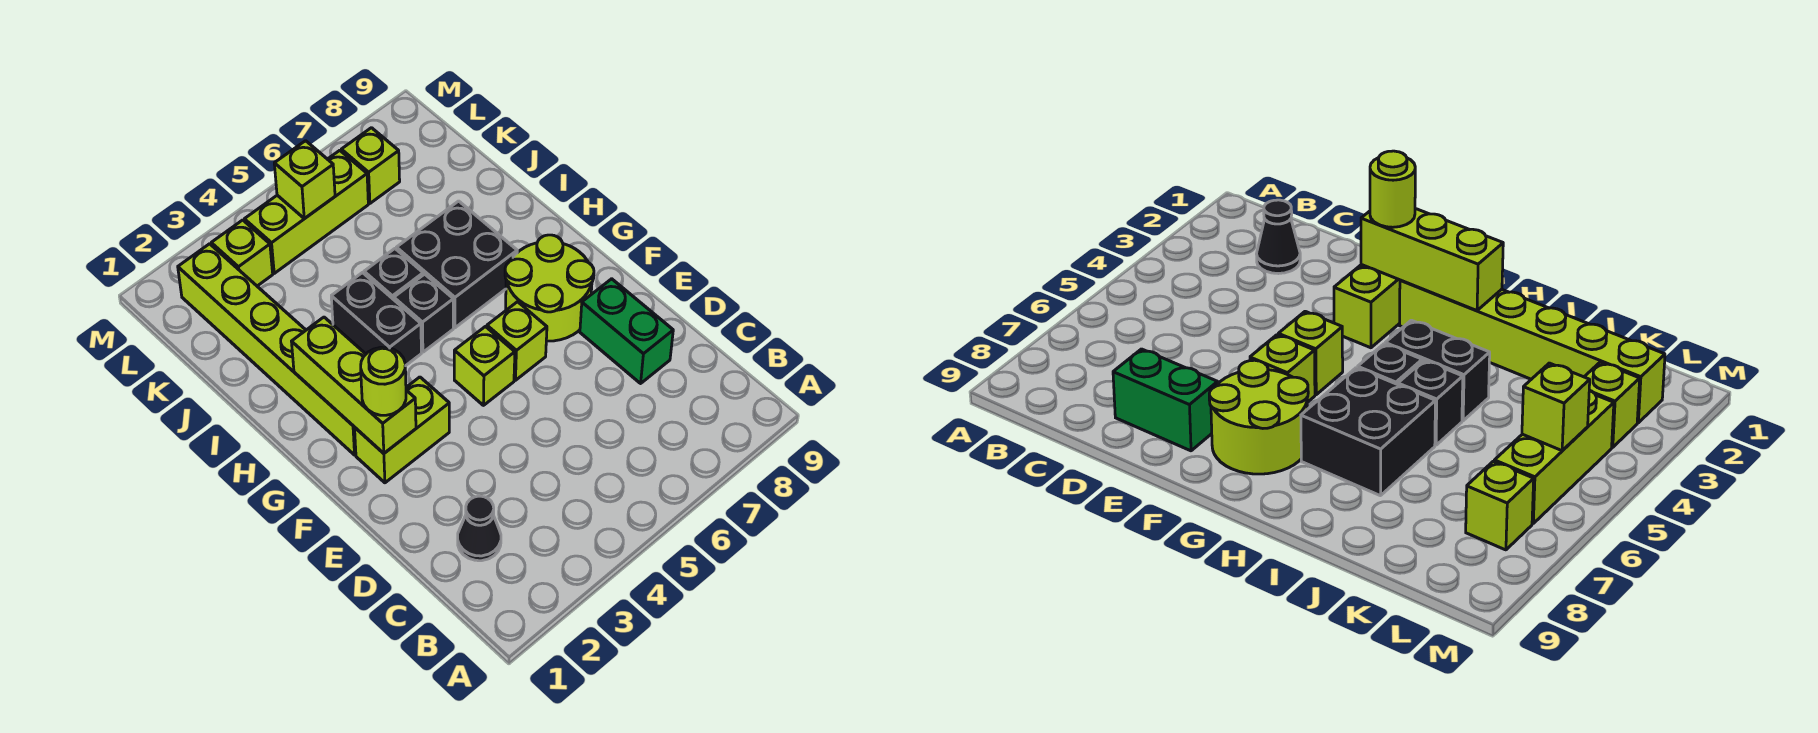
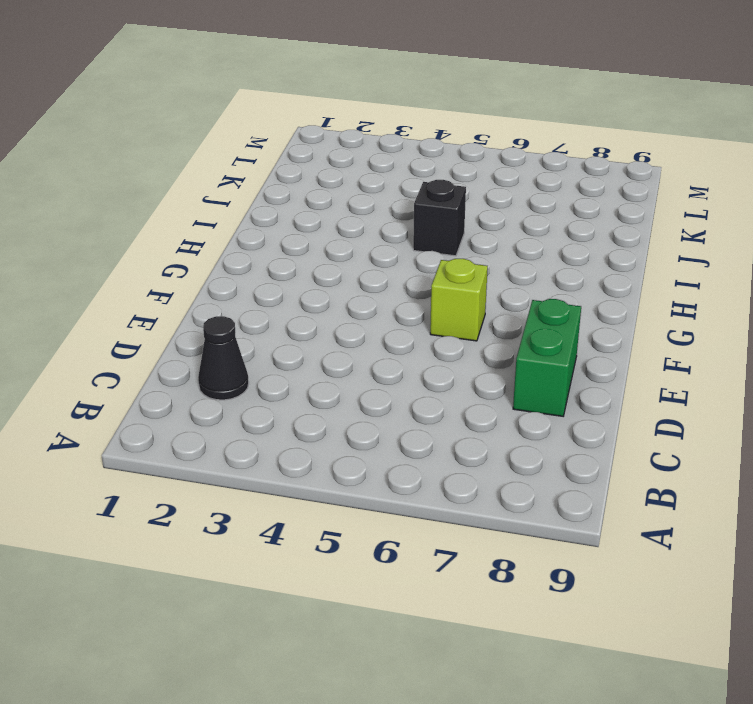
none -> lime 1x2 brick [355,377,449,483]
none -> lime 1x1 brick [454,327,515,405]
none -> lime 2x2 round brick [505,235,594,341]

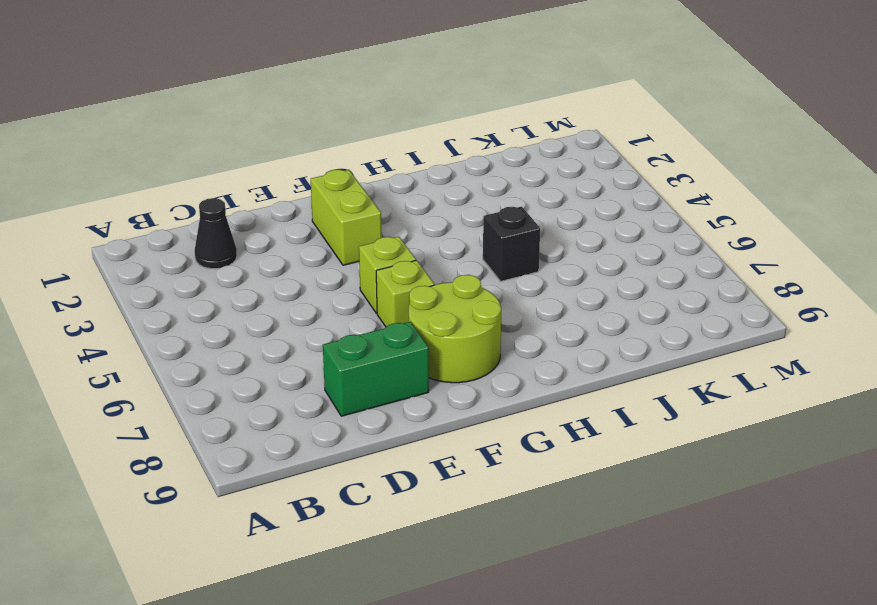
none -> lime 1x6 brick [178,244,356,455]
none -> black 1x2 brick [331,273,421,366]
none -> black 1x1 brick [394,274,453,352]

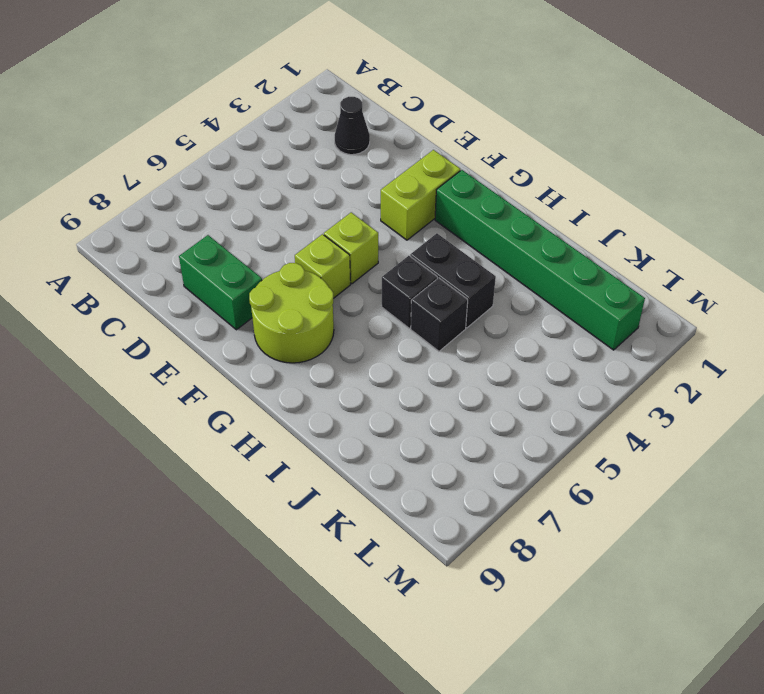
green 1x6 brick [435,170,645,350] -> lime 1x6 brick [178,244,356,455]
none -> black 2x2 brick [396,201,517,328]
none -> lime 1x1 brick [211,220,273,286]
none -> lime 1x3 brick [244,150,368,273]

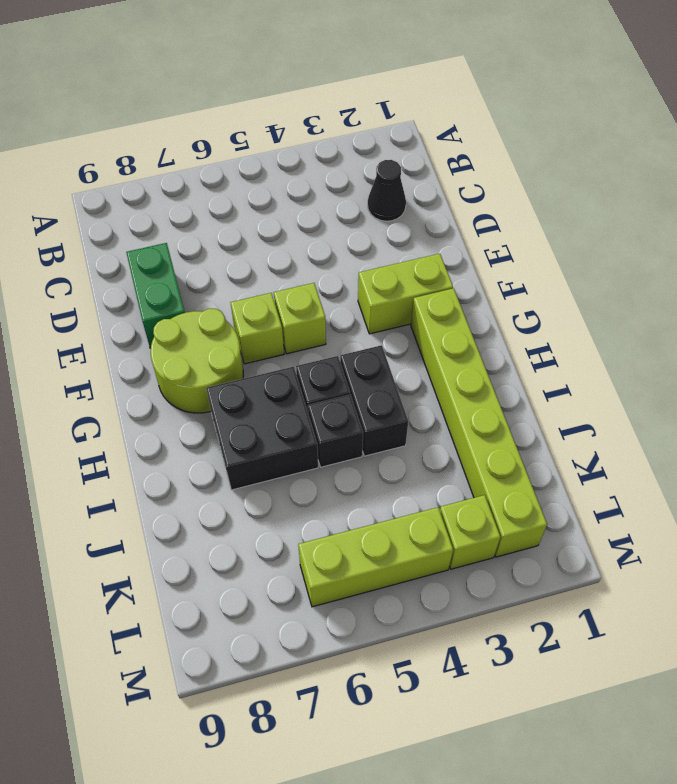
none -> lime 1x1 brick [341,128,400,203]
none -> lime 1x3 brick [292,317,416,453]
none -> lime 1x1 brick [274,141,335,219]

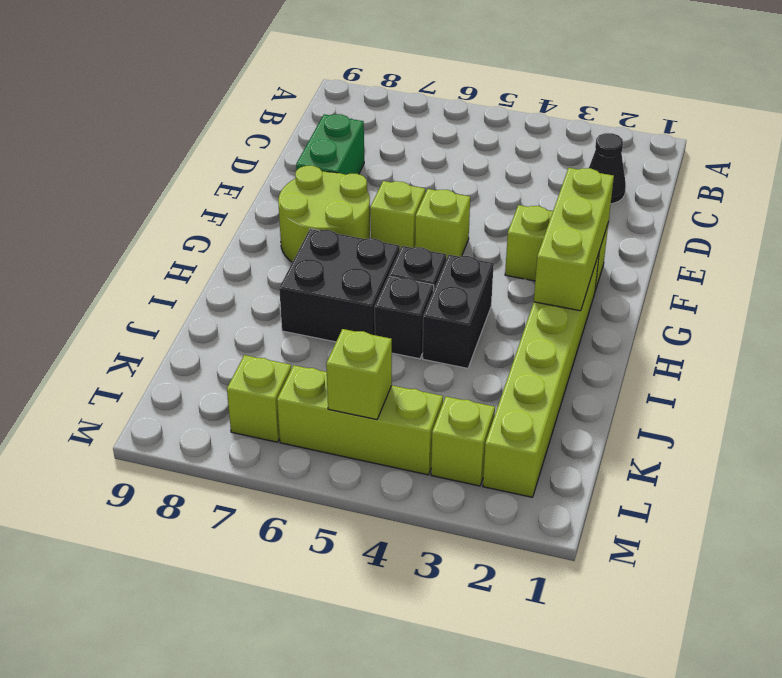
none -> lime 1x1 round brick [361,347,406,415]

